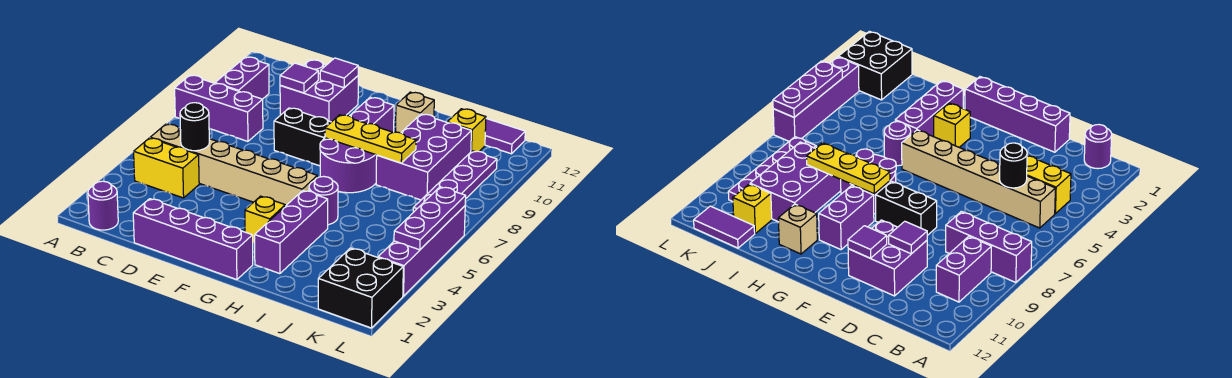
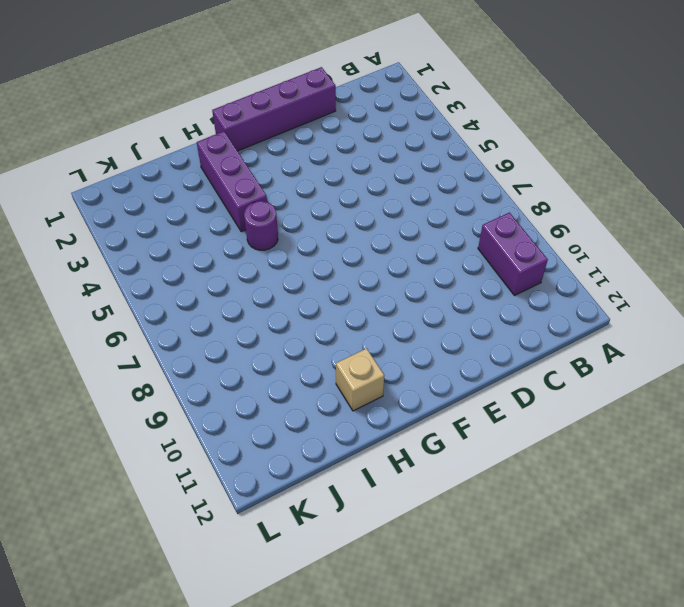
none -> purple 1x3 brick [175,75,263,141]
none -> purple 1x1 round brick [88,181,118,230]
none -> yellow 1x2 brick [134,138,199,198]

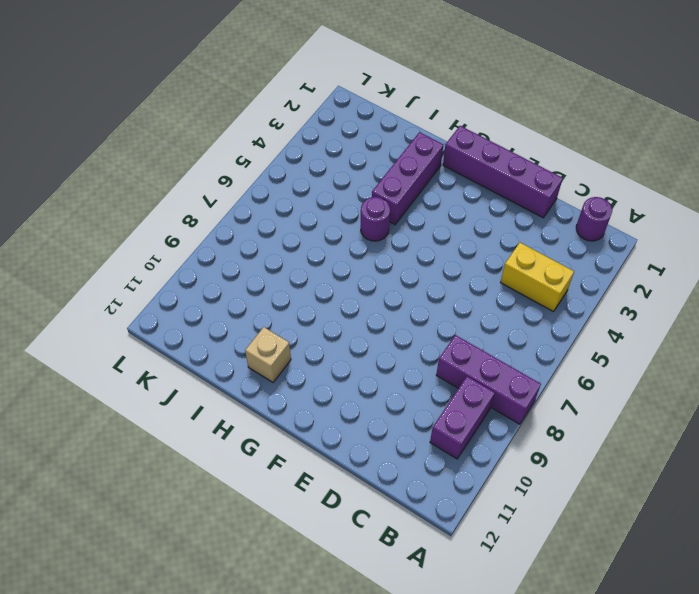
none -> tan 1x6 brick [150,124,317,206]
none -> purple 2x2 brick [280,60,358,122]
none -> black 1x2 brick [274,108,331,166]

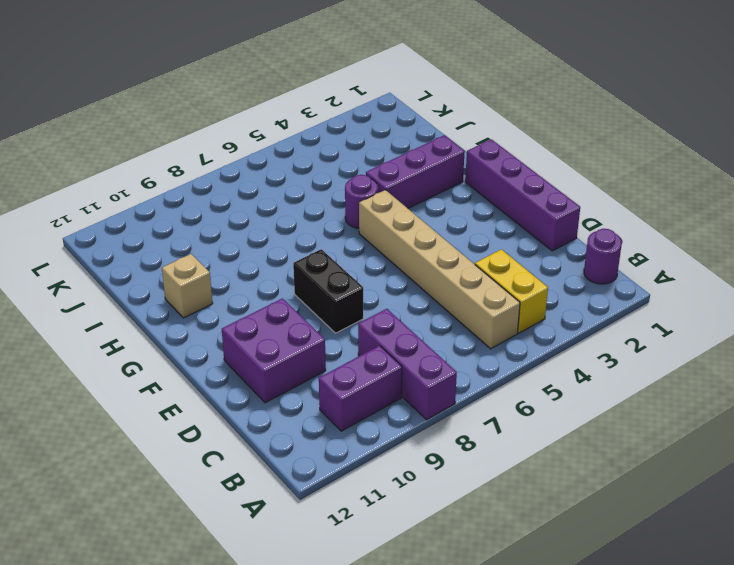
none -> yellow 1x1 brick [245,196,285,243]
none -> purple 2x2 round brick [320,138,377,193]
none -> purple 1x2 brick [350,97,394,132]

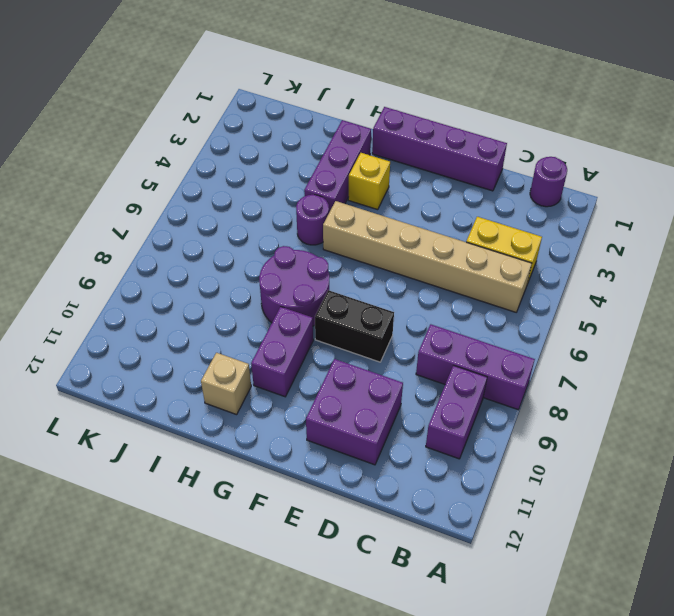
none -> purple 2x3 brick [376,114,471,200]
none -> yellow 1x1 brick [447,109,486,152]
none -> purple 1x2 tile [485,119,525,154]

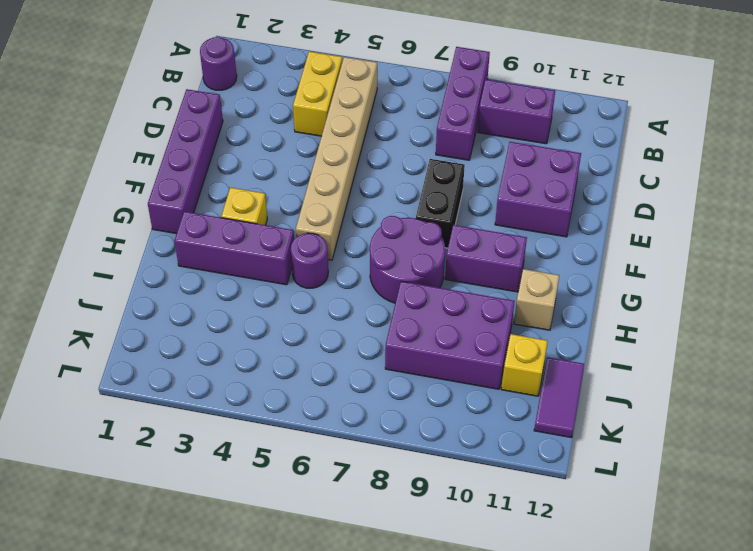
none -> black 2x2 brick [318,248,403,328]
none -> purple 1x4 plate [413,151,497,212]
none -> purple 1x4 brick [378,206,465,296]

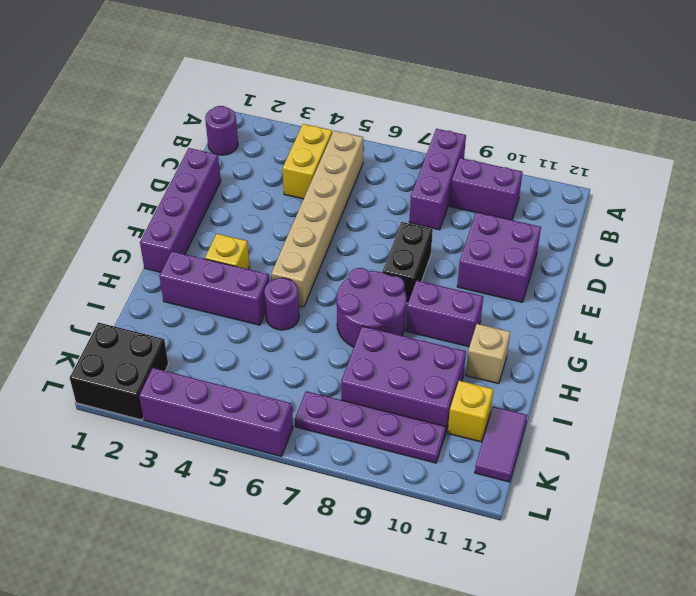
none -> black 1x1 round brick [180,103,209,151]
none -> purple 1x1 tile [280,63,318,93]
none -> purple 1x1 tile [320,58,358,88]

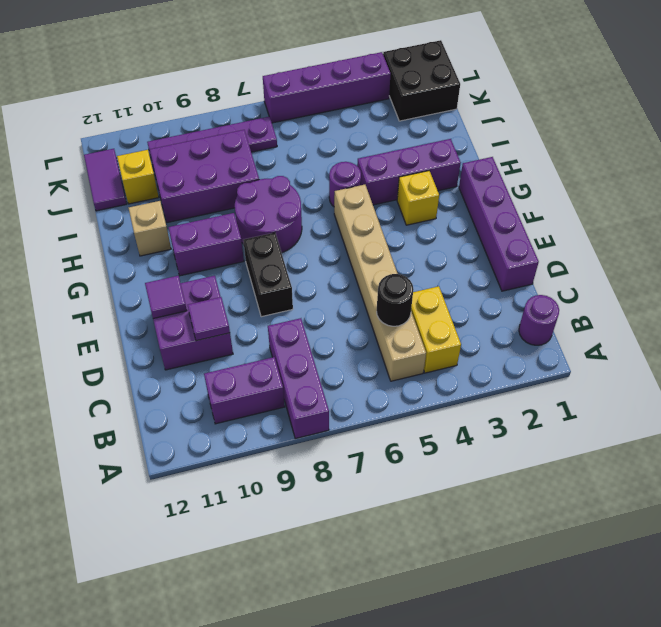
none -> yellow 1x3 plate [325,115,416,163]
none -> purple 1x3 plate [394,187,466,250]

